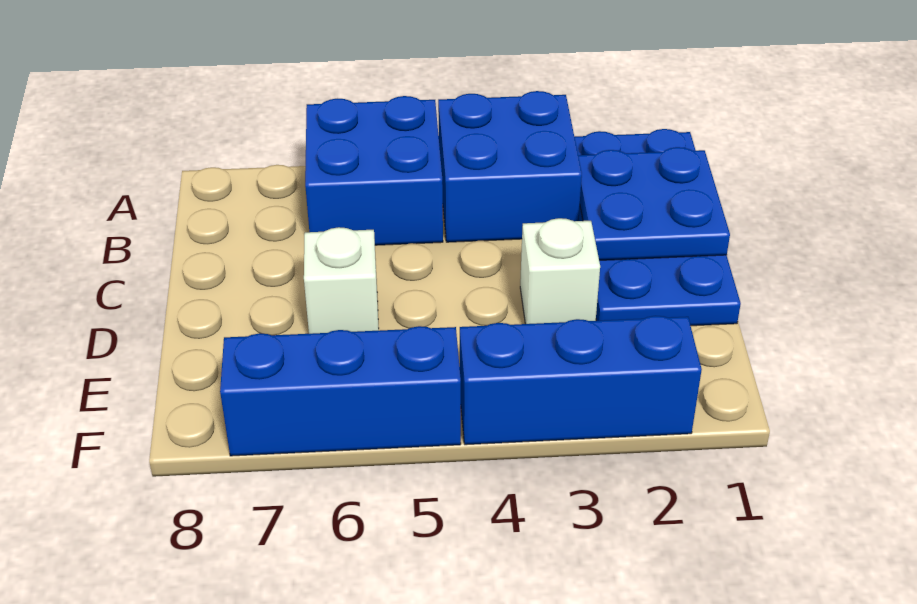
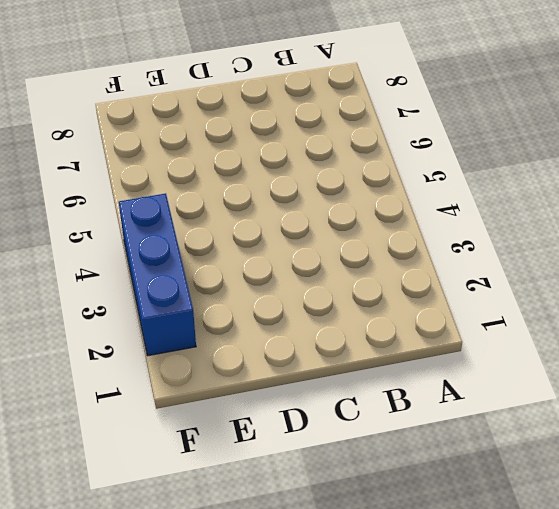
none -> blue 2x4 plate [575,129,741,326]
none -> blue 2x2 brick [438,91,582,242]

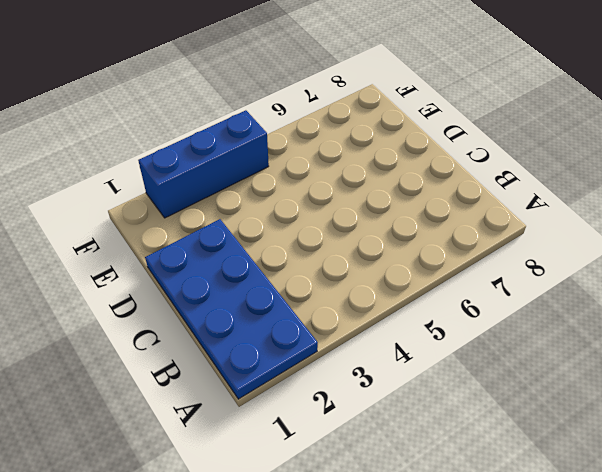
none -> blue 2x2 brick [438,91,582,242]
none -> blue 2x2 brick [305,96,443,245]

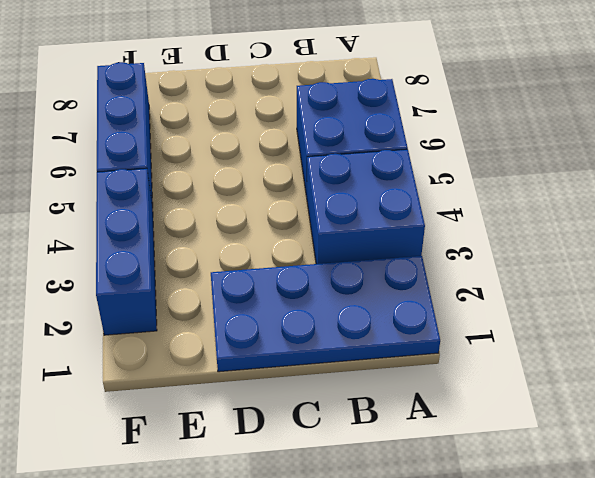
none -> white 1x1 brick [520,218,600,324]
none -> white 1x1 brick [304,227,379,334]

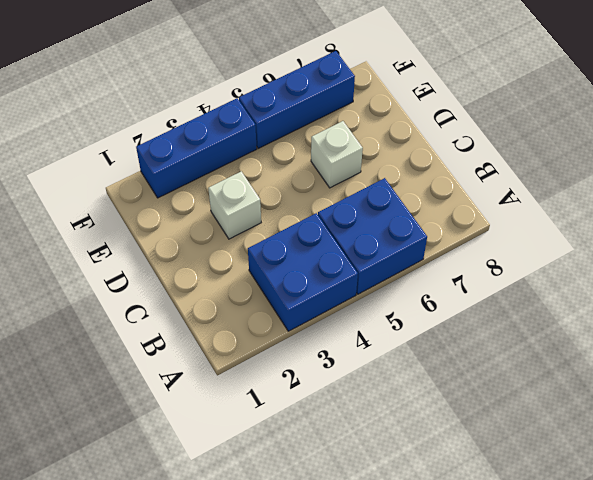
none -> blue 2x4 plate [575,129,741,326]
none -> blue 2x2 plate [578,147,730,260]

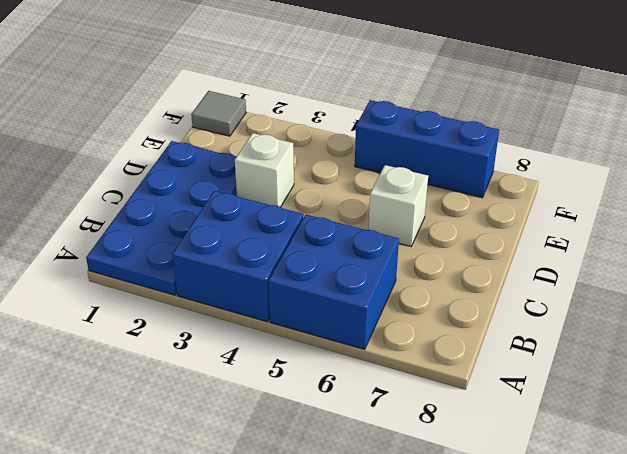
grey 1x1 tile [191,91,246,136] -> none
none -> blue 1x3 brick [460,316,702,445]
none -> blue 2x2 plate [578,147,730,260]

